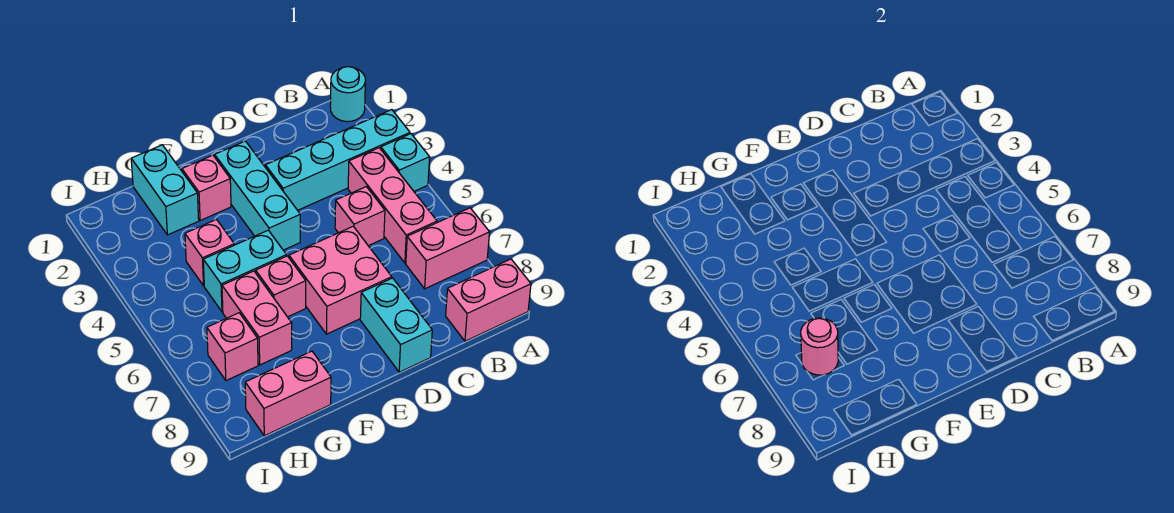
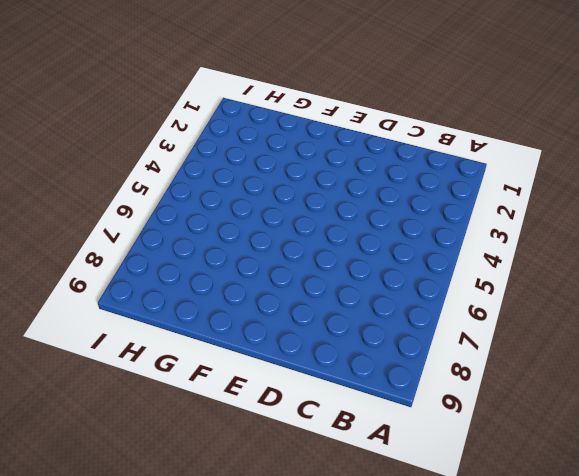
none -> cyan 1x1 round brick [330,67,365,122]
none -> cyan 1x4 brick [265,110,410,210]
none -> cyan 1x1 brick [381,134,430,191]

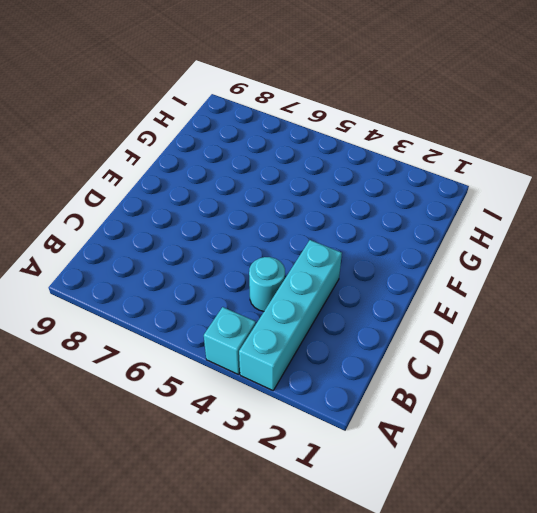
cyan 1x1 round brick [249,257,285,311] -> cyan 1x1 round brick moved to [330,67,365,122]
none -> pink 1x2 brick [406,208,490,289]
none -> pink 1x2 brick [446,259,531,341]
none -> pink 1x3 brick [348,148,437,263]

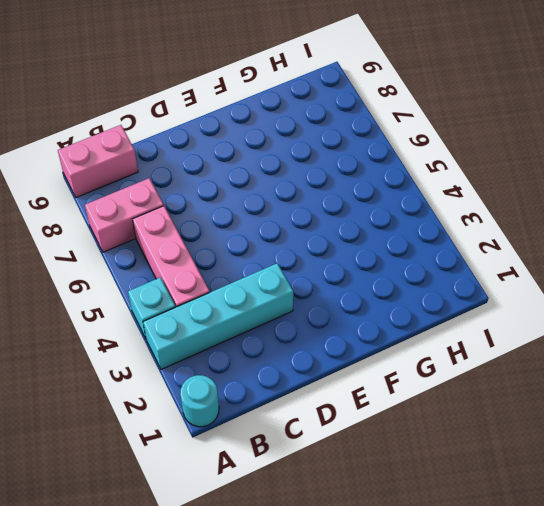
none -> pink 1x1 brick [335,187,385,246]
none -> pink 2x2 brick [289,226,392,334]
none -> cyan 1x2 brick [360,278,432,372]

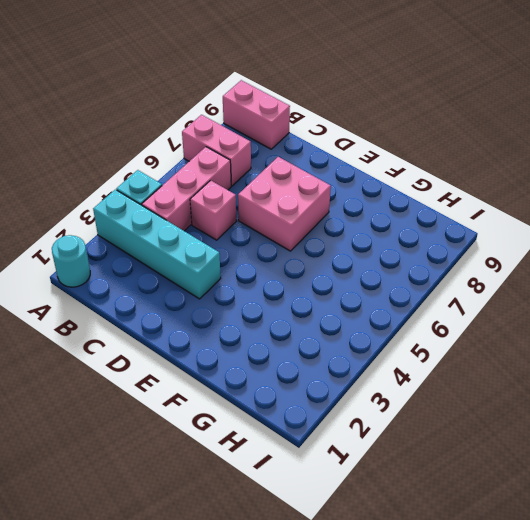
none -> cyan 1x2 brick [360,278,432,372]
none -> cyan 1x3 brick [215,141,300,250]
none -> pink 1x1 brick [182,155,231,221]

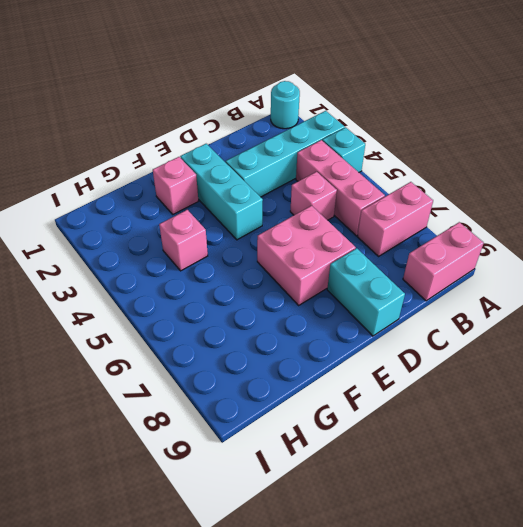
none -> cyan 1x2 brick [203,230,286,312]
none -> pink 1x1 brick [256,256,306,317]
none -> cyan 1x2 brick [131,145,199,235]

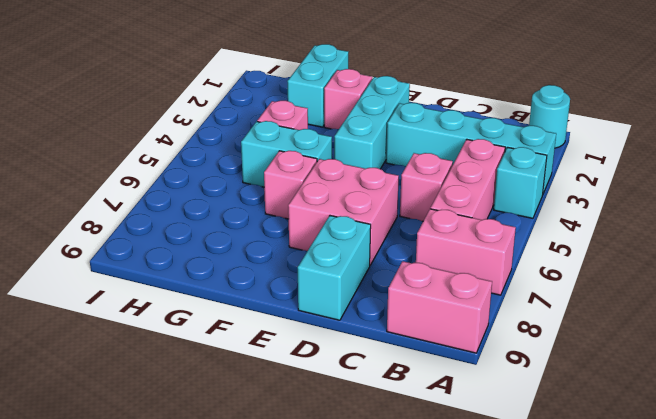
none -> pink 1x2 brick [222,271,292,365]
none -> pink 1x2 brick [245,351,331,436]
none -> pink 1x1 brick [207,313,258,381]

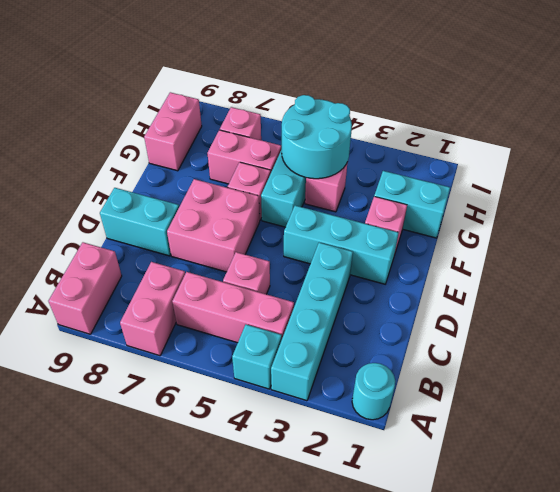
cyan 2x2 round brick [282,95,352,179] -> none
none -> pink 1x1 round brick [801,318,838,375]

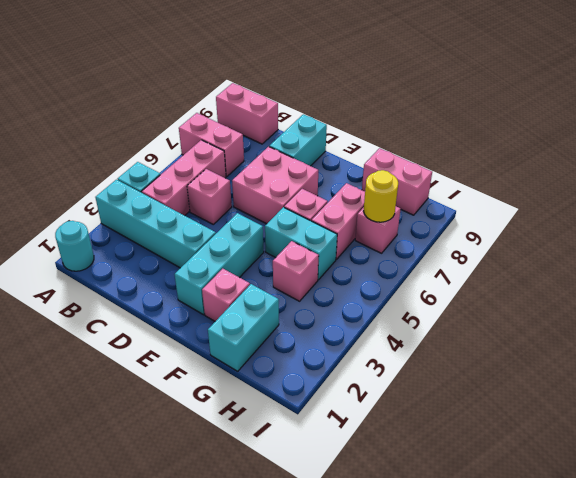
yellow 1x1 round brick [364,170,398,222] -> pink 1x1 round brick [801,318,838,375]

